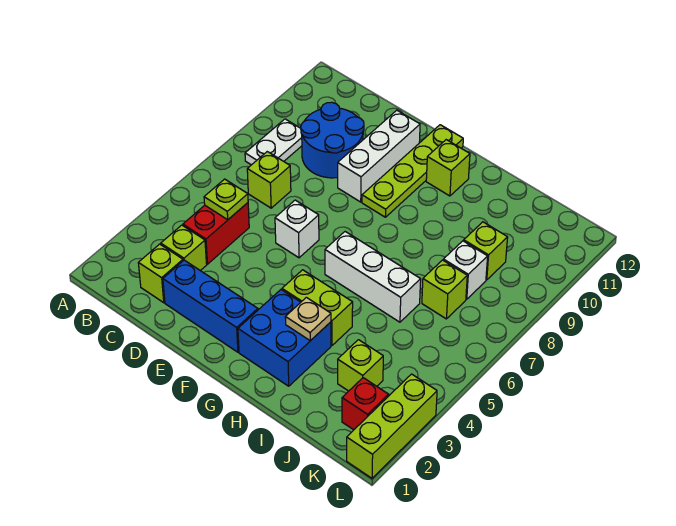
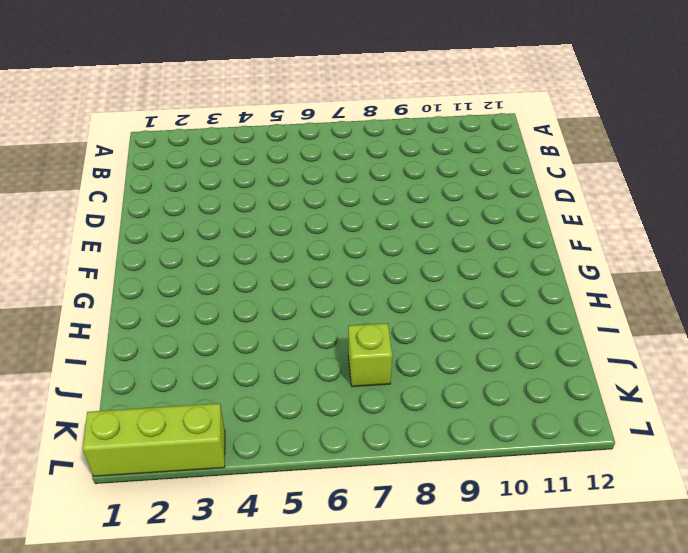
none -> white 1x2 plate [245,119,302,165]
none -> lime 1x1 brick [138,244,183,303]
none -> lime 1x1 brick [161,225,207,271]

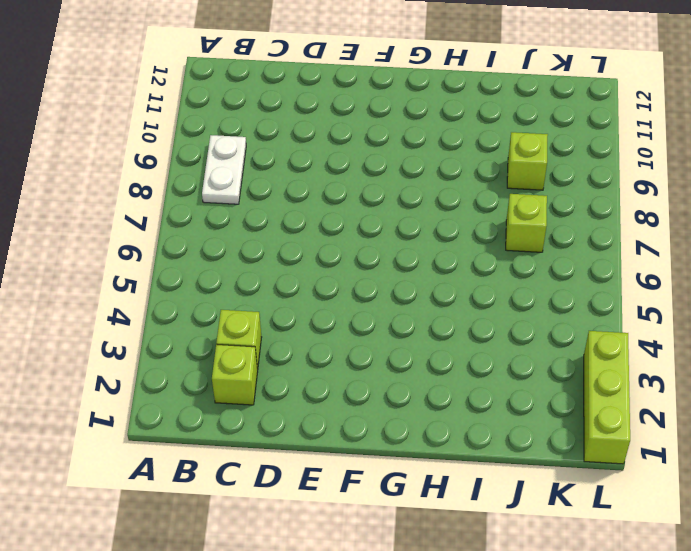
none -> red 1x2 brick [183,203,249,264]
none -> lime 1x1 brick [247,152,291,208]
none -> blue 2x2 round brick [301,102,364,178]

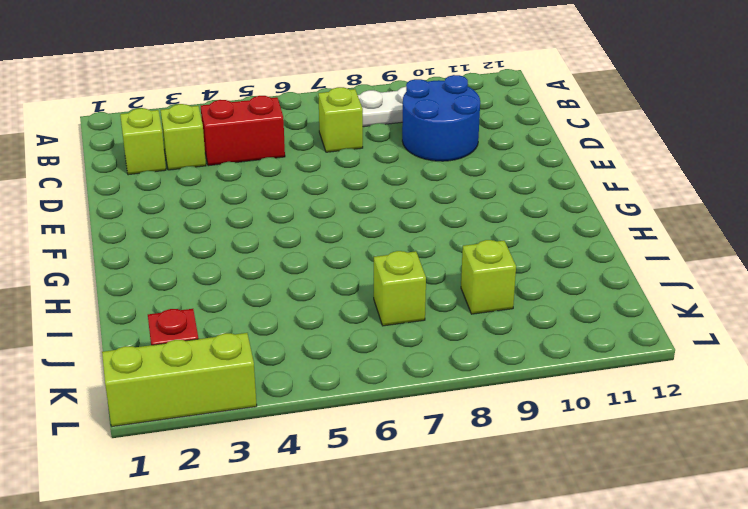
none -> blue 1x3 brick [163,260,258,352]
none -> white 1x1 brick [275,200,319,258]
none -> white 1x3 brick [338,110,420,202]

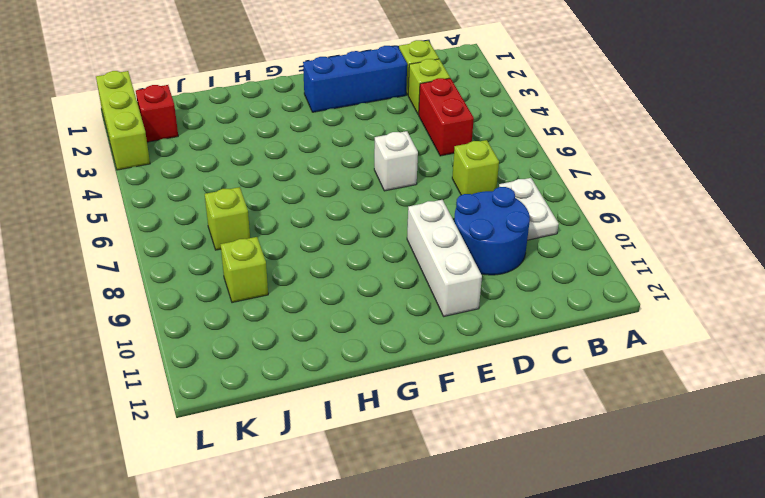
none -> lime 1x4 plate [362,125,463,217]
none -> blue 2x2 brick [238,290,331,386]
none -> lime 1x2 brick [282,270,353,345]

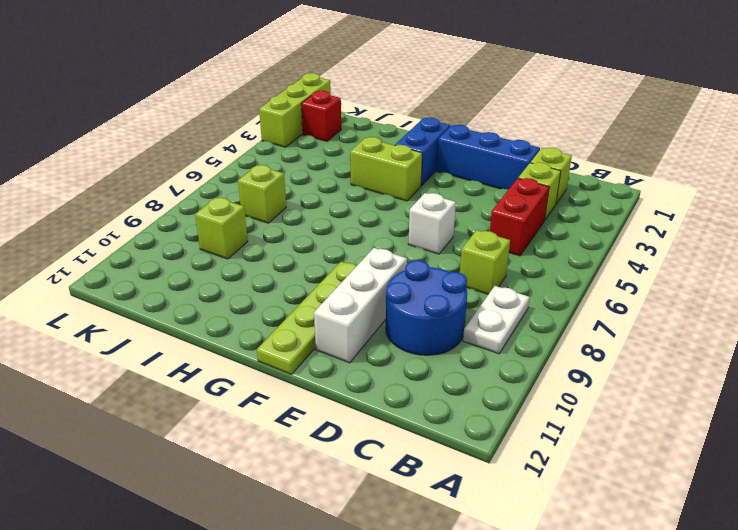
blue 1x2 brick [395,118,450,186] -> blue 2x2 brick [238,290,331,386]
none -> white 1x3 brick [325,232,421,322]
none -> lime 1x1 brick [426,140,470,196]
none -> lime 1x1 brick [338,340,383,391]

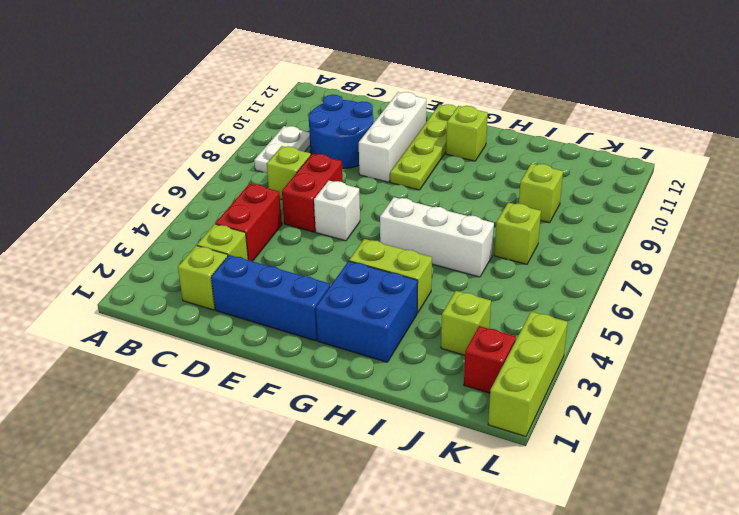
red 1x2 brick [282,154,343,232] -> none
none -> white 1x1 brick [443,241,488,299]
none -> lime 1x1 plate [204,179,248,220]
none -> tan 1x1 plate [285,297,331,341]

